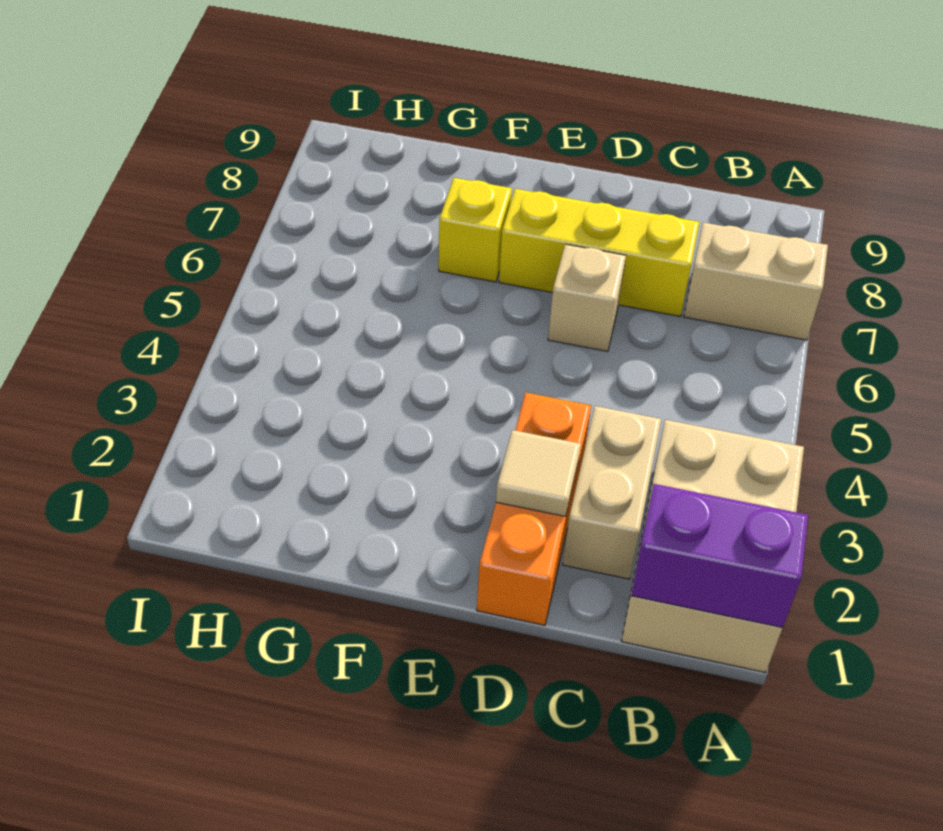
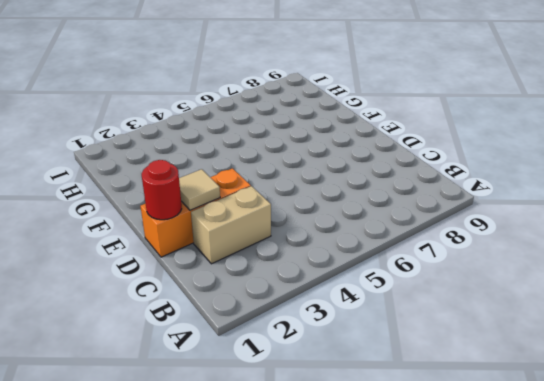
red 1x1 round brick [142,160,182,220] -> none
none -> tan 2x3 brick [621,420,804,673]
none -> tan 1x2 brick [684,222,828,340]

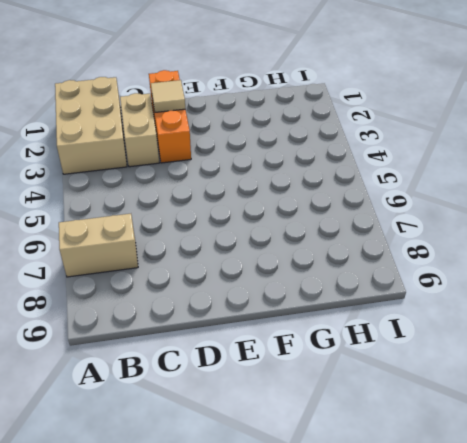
none -> yellow 1x3 brick [499,189,700,317]
none -> tan 1x1 brick [548,244,626,352]

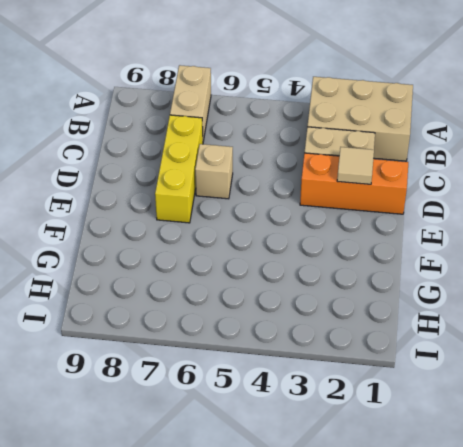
none -> yellow 1x1 brick [439,178,512,282]
none -> purple 1x2 brick [631,484,808,628]

